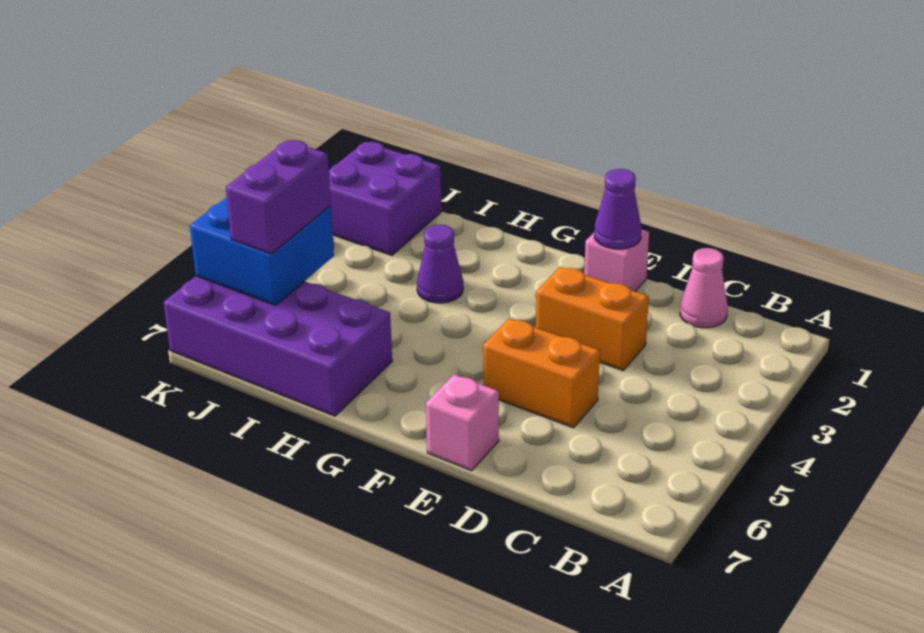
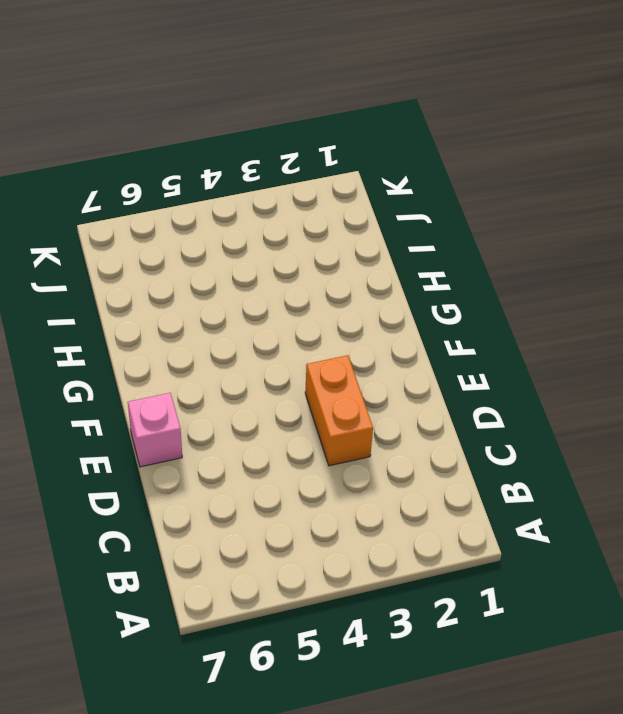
none -> pink 1x1 cone [680,248,728,328]
none -> orange 1x2 brick [483,318,600,428]

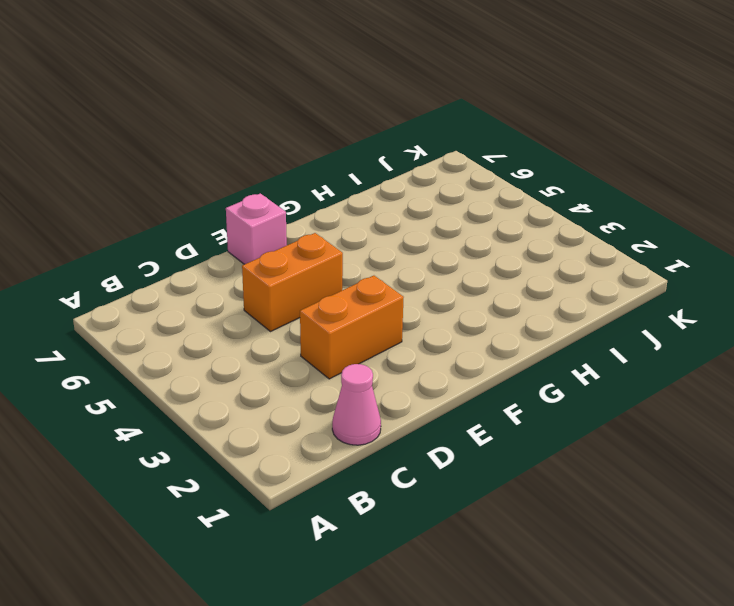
none -> pink 1x1 brick [584,229,649,291]
none -> purple 1x1 cone [417,225,463,303]

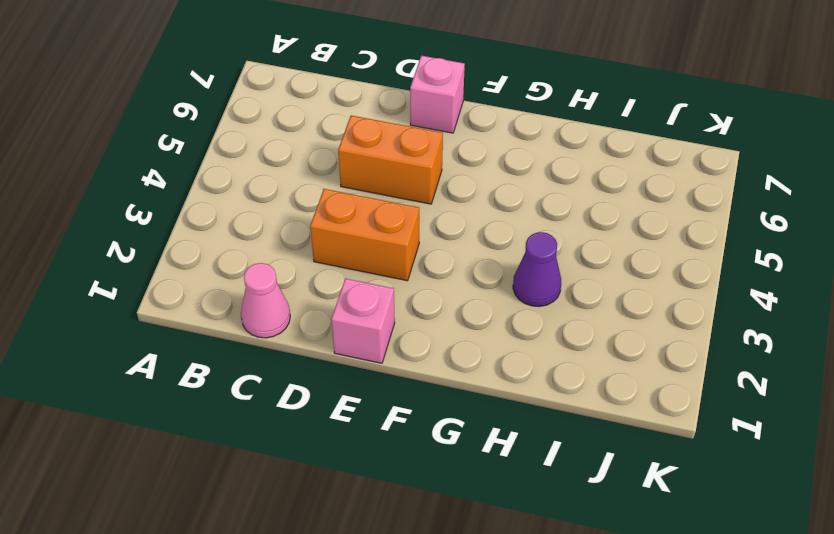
none -> purple 2x4 brick [164,276,392,416]
none -> purple 2x2 brick [329,142,441,255]

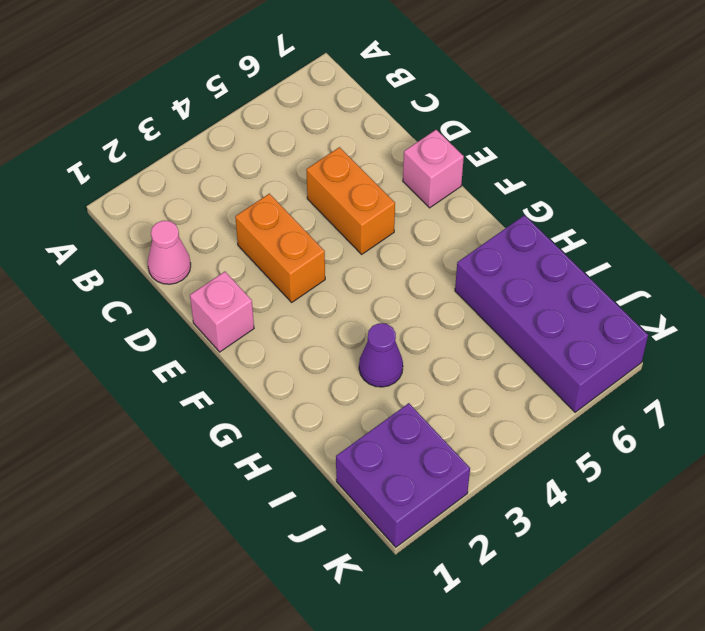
none -> purple 1x1 cone [594,169,641,249]
none -> blue 2x2 brick [190,197,334,305]

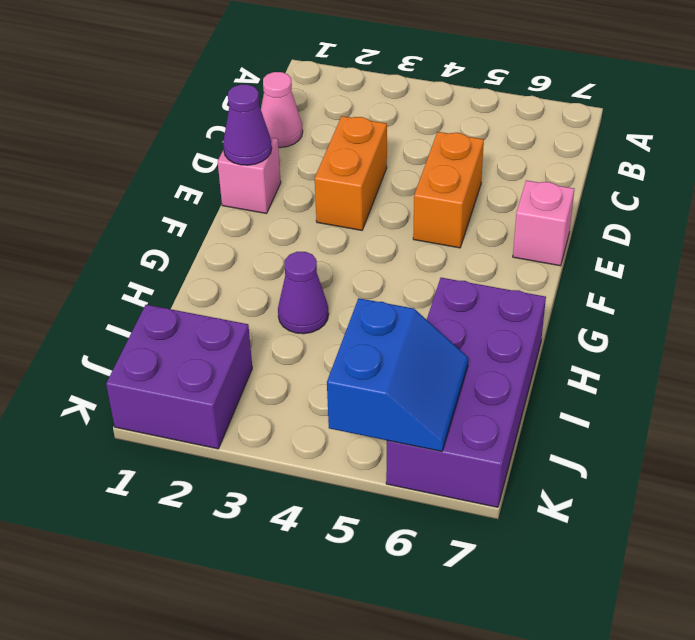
blue 2x2 slope [327,298,468,451] -> blue 2x2 brick [190,197,334,305]
none -> purple 1x2 brick [226,140,331,254]

